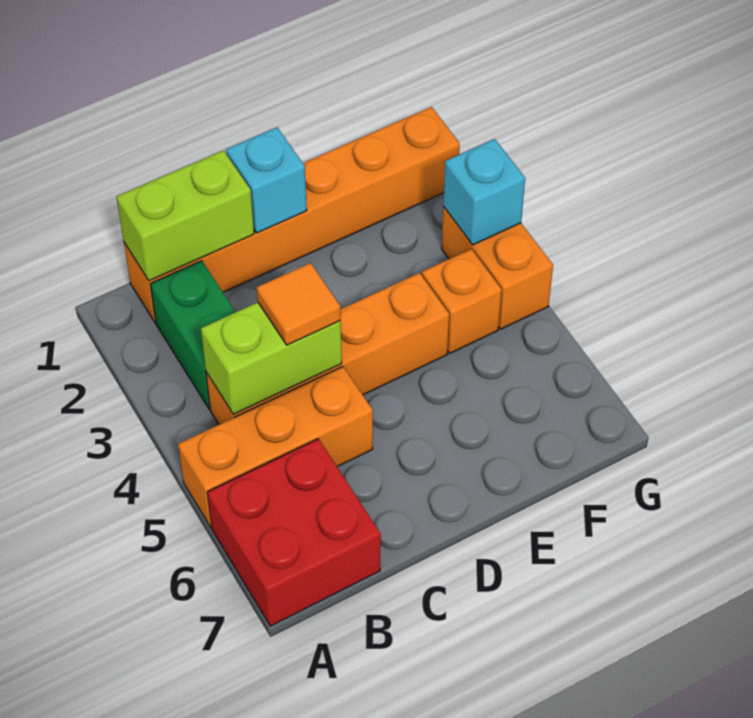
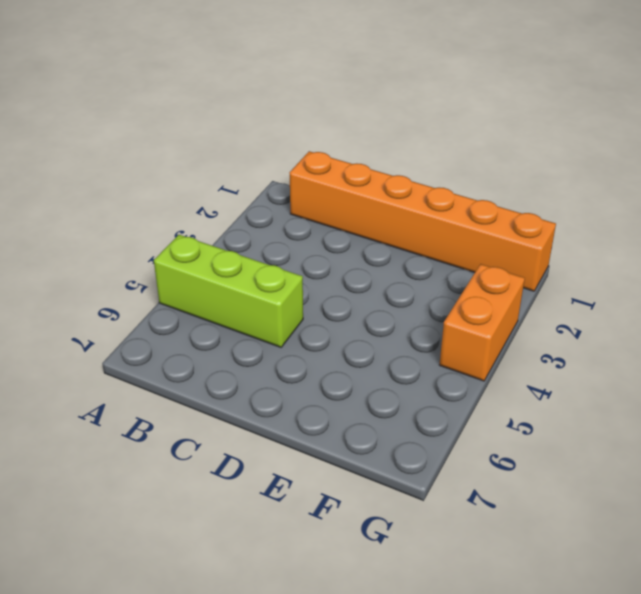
lime 1x3 brick [154,235,303,347] -> orange 1x3 brick [178,367,373,528]
none -> red 2x2 brick [207,439,381,626]
none -> green 1x2 brick [150,261,235,409]
none -> orange 1x4 brick [206,273,449,424]

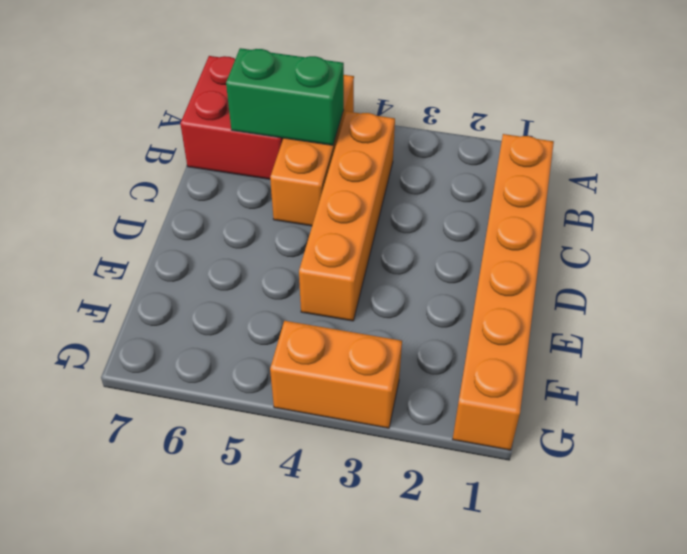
green 1x2 brick [226,48,344,145] -> green 1x2 brick moved to [150,261,235,409]
none -> orange 1x1 brick [422,249,502,353]
none -> lime 1x2 brick [116,150,254,281]
none -> lime 1x2 brick [201,302,342,414]

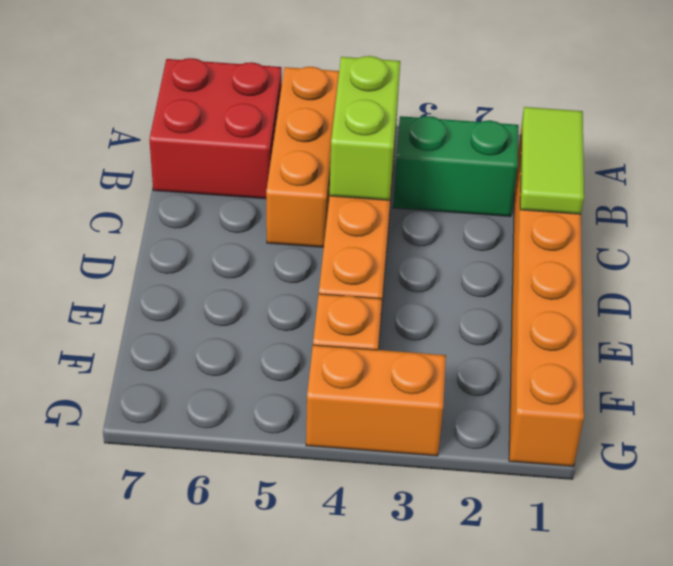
lime 1x2 tile [520,107,584,214] -> lime 1x2 brick [116,150,254,281]
none -> cyan 1x1 brick [226,127,307,233]
none -> cyan 1x1 brick [443,139,525,245]
none -> orange 1x1 tile [257,263,341,345]

